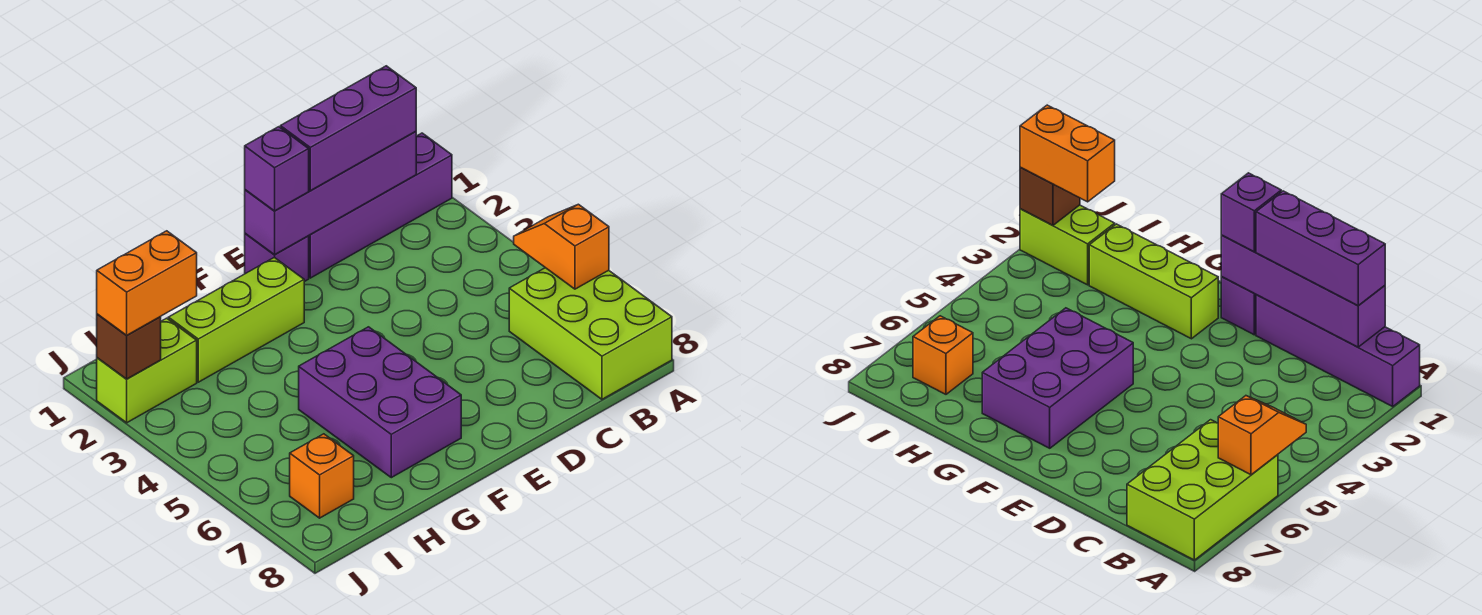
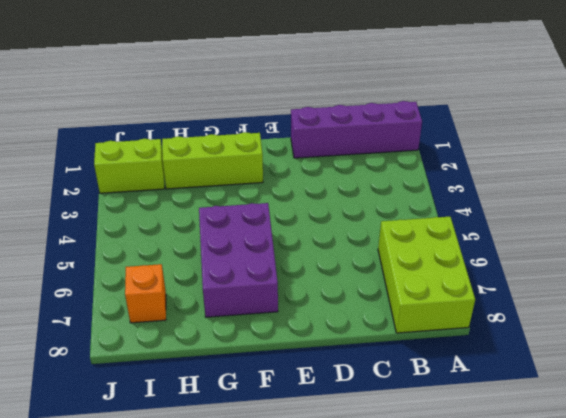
none -> purple 1x1 brick [245,233,309,282]
none -> orange 1x2 slope [514,204,609,289]
none -> purple 1x4 brick [245,131,416,255]

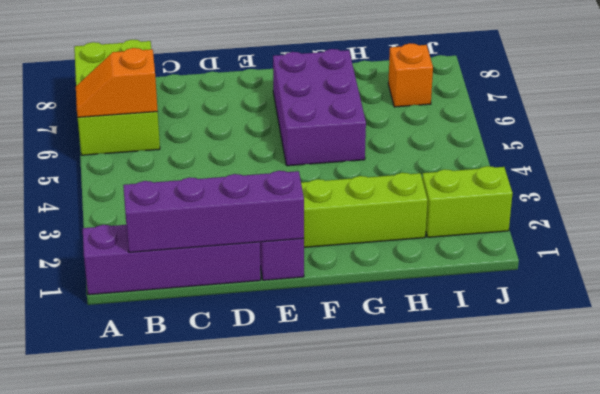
orange 1x2 slope [76,48,158,117] -> orange 1x2 slope turned to [514,204,609,289]
none -> brown 1x1 brick [97,314,161,379]
none -> purple 1x3 brick [280,66,416,191]
none -> purple 1x1 brick [245,127,309,211]

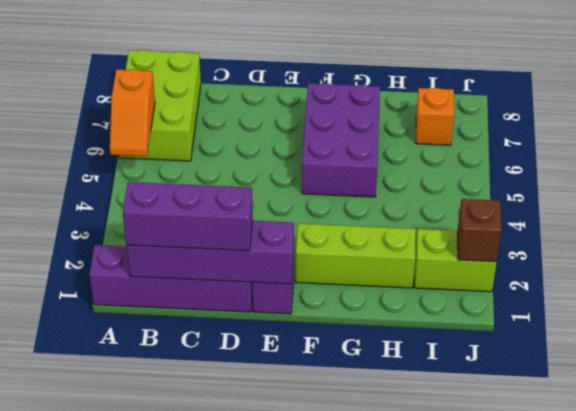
none -> purple 1x1 brick [245,127,309,211]
none -> orange 1x2 brick [97,231,197,335]

